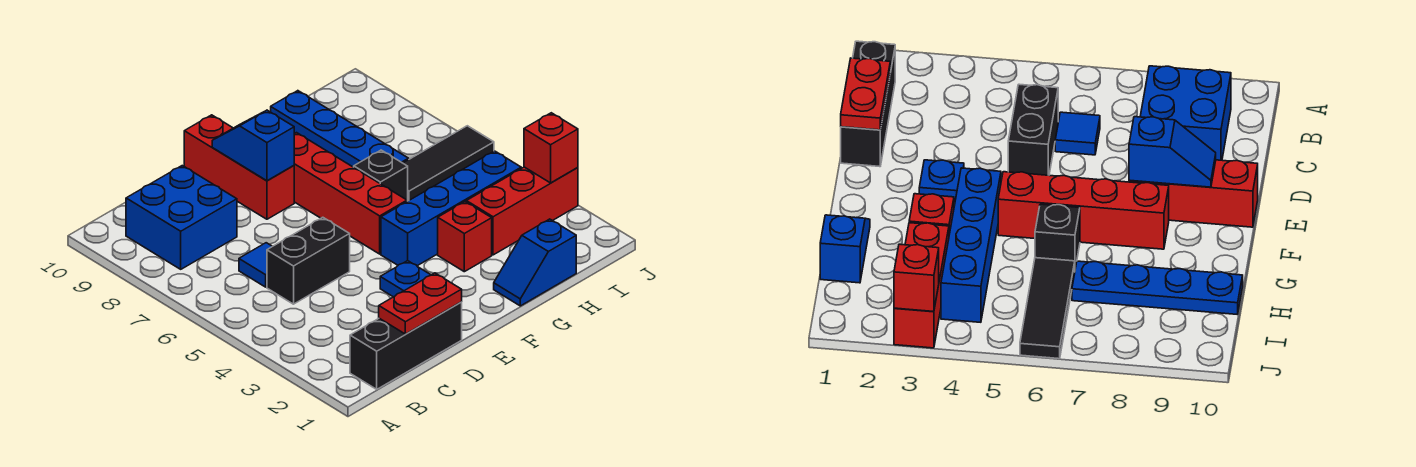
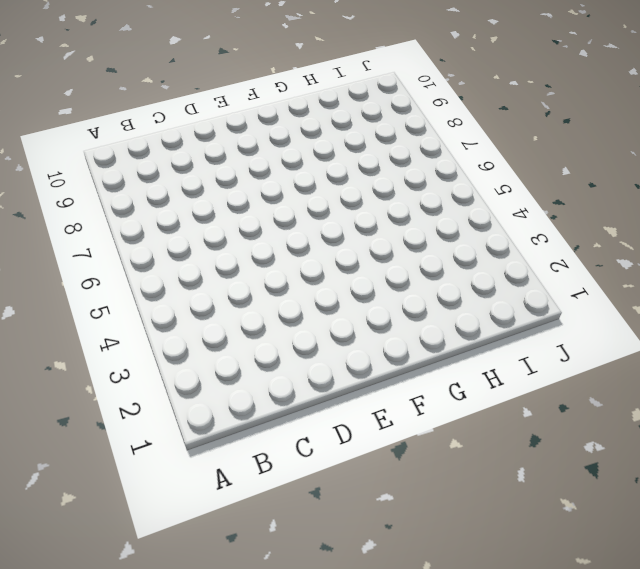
none -> black 1x3 brick [350,302,462,389]
none -> blue 2x2 brick [126,166,237,269]
none -> black 1x2 brick [267,217,350,304]

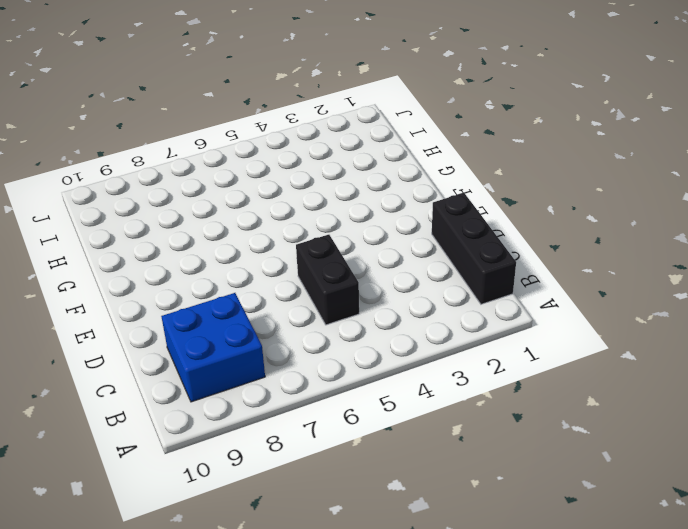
none -> blue 1x1 tile [239,243,272,287]
none -> blue 1x1 plate [380,261,430,297]
none -> red 1x3 brick [184,115,294,219]

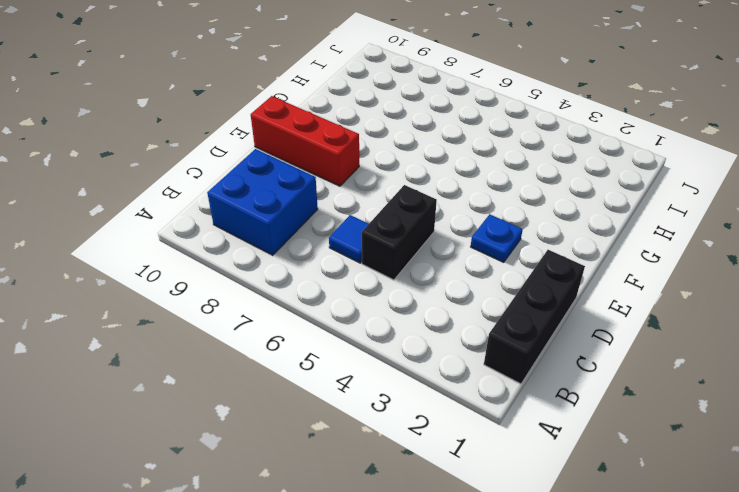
none -> blue 1x4 brick [381,151,521,266]
none -> red 1x4 brick [294,133,407,254]
none -> blue 1x2 slope [494,219,576,306]

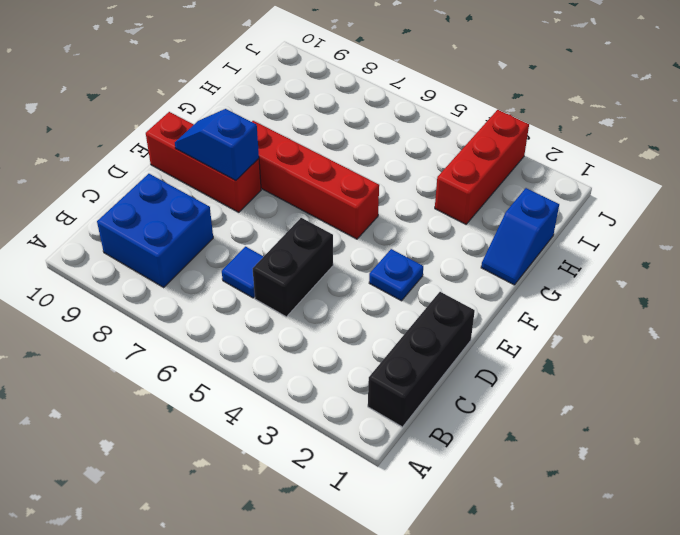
none -> blue 1x4 brick [381,151,521,266]
none -> red 1x1 brick [438,202,492,272]
none -> black 1x1 brick [354,150,408,201]

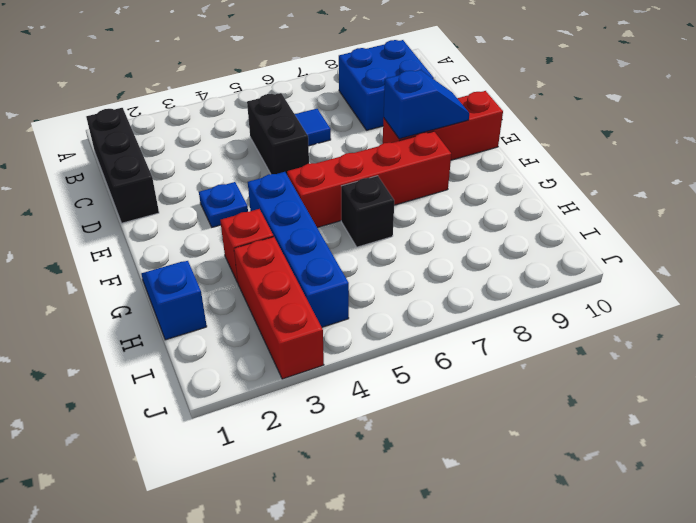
none -> black 1x3 tile [403,126,494,201]
none -> blue 1x4 plate [271,91,409,167]
none -> red 1x2 plate [379,273,462,334]

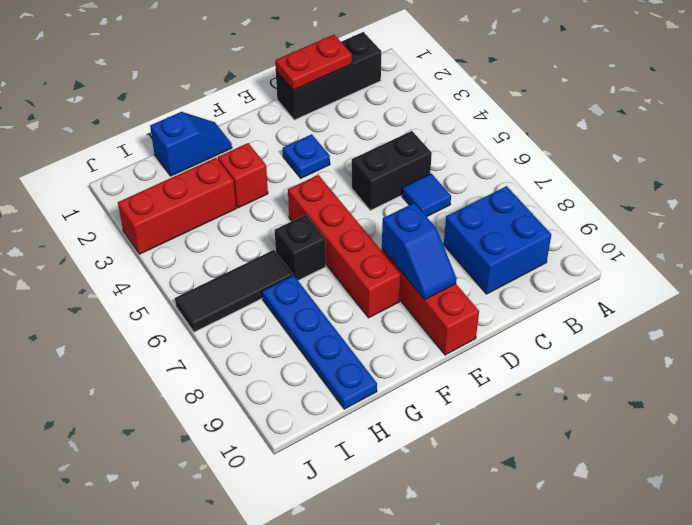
none -> blue 1x4 brick [381,151,521,266]
none -> red 1x1 brick [524,113,578,183]

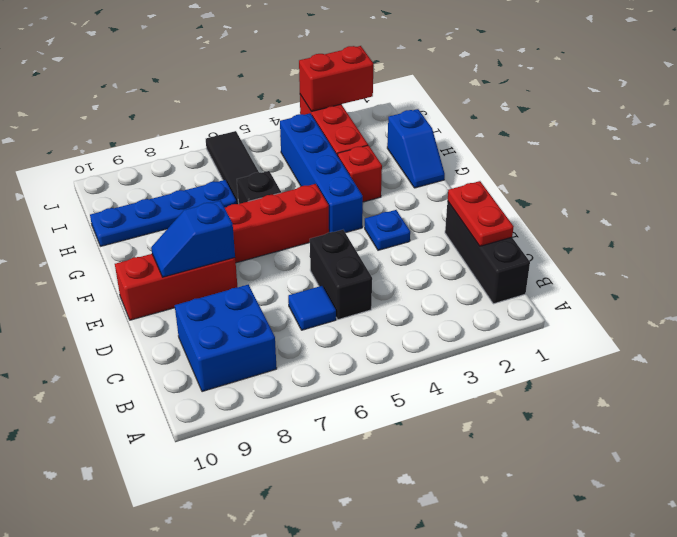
red 1x2 brick [299,46,374,111] -> red 1x1 brick [524,113,578,183]

